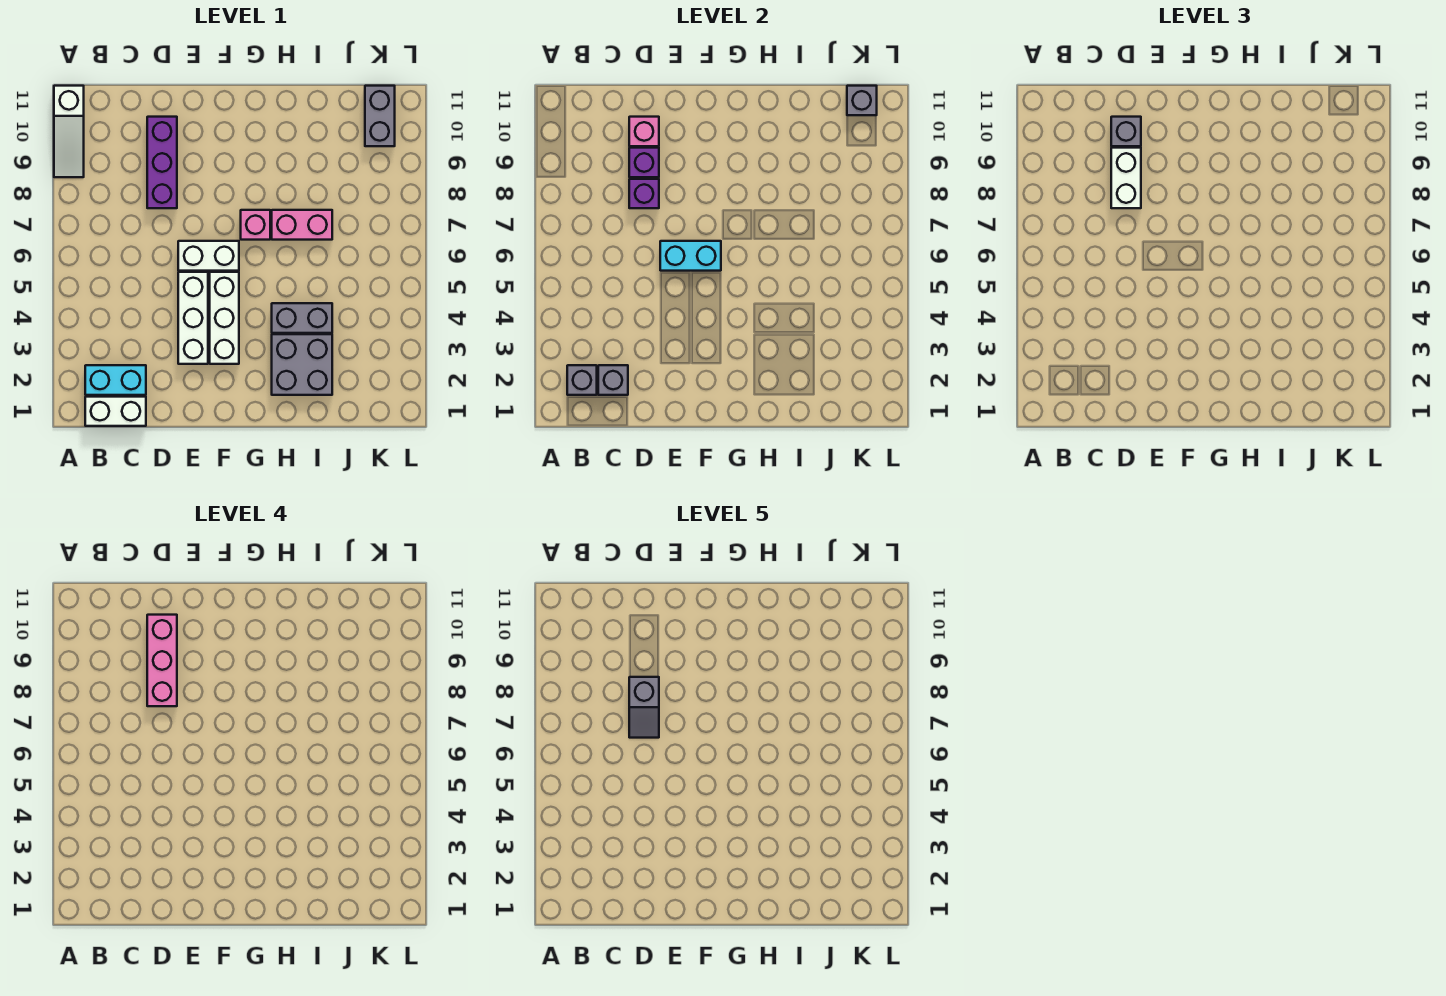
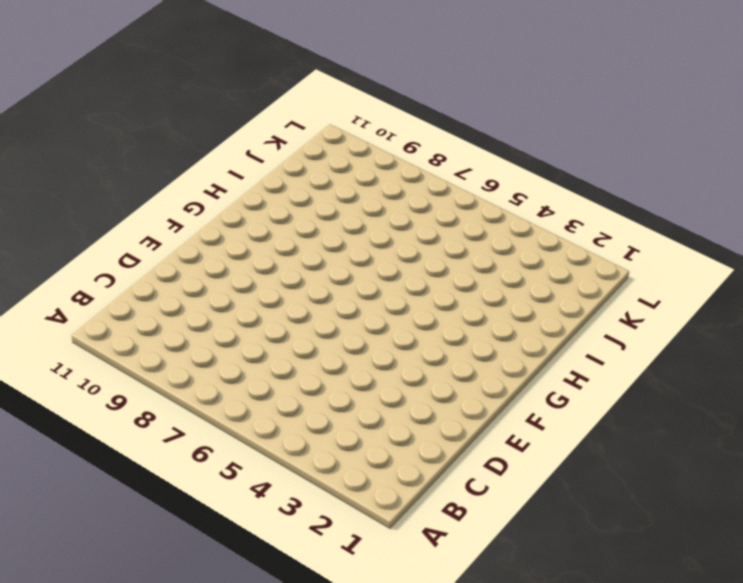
none -> white 1x3 slope [54,86,84,177]
none -> white 1x2 brick [85,397,146,426]
none -> cyan 1x2 brick [85,365,146,395]

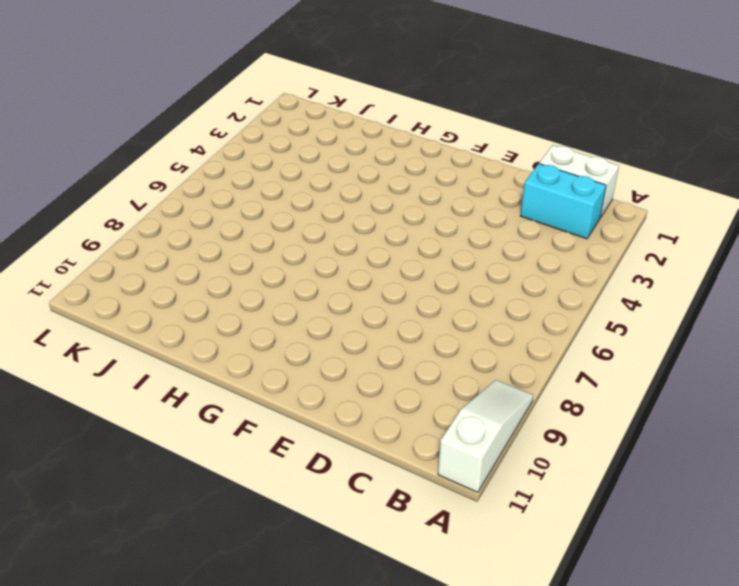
none -> purple 1x3 brick [147,117,177,208]
none -> white 1x3 brick [178,272,208,364]
none -> white 1x2 brick [178,241,239,271]

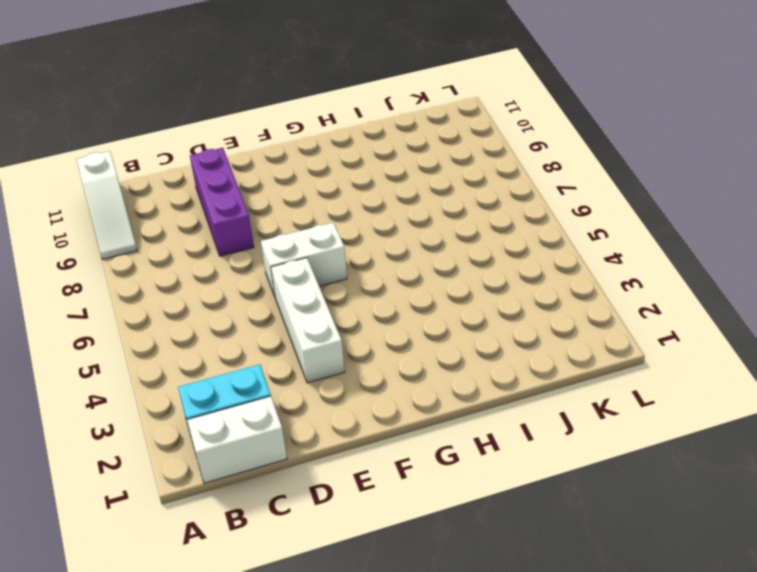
none -> white 1x3 brick [210,272,239,364]
none -> pink 1x1 brick [241,210,270,240]
none -> grey 2x2 brick [272,334,332,395]

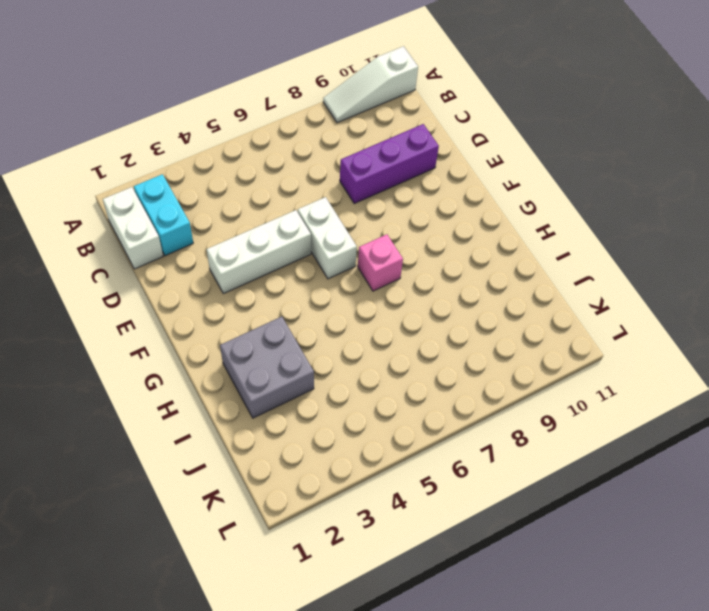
none -> white 1x3 brick [210,272,239,364]
none -> grey 1x2 brick [272,303,332,333]
none -> pink 1x2 brick [272,210,332,240]

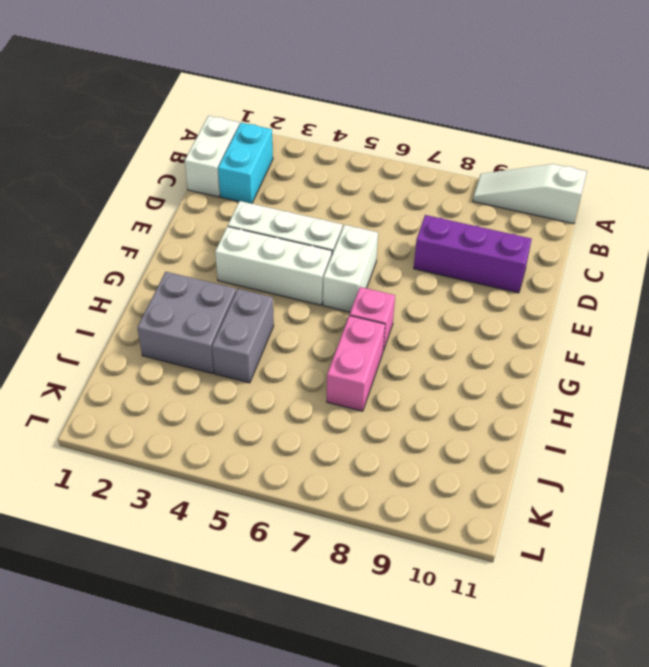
none -> grey 1x2 brick [365,86,395,146]
none -> grey 1x1 brick [567,365,597,395]
none -> grey 1x1 brick [598,365,628,395]

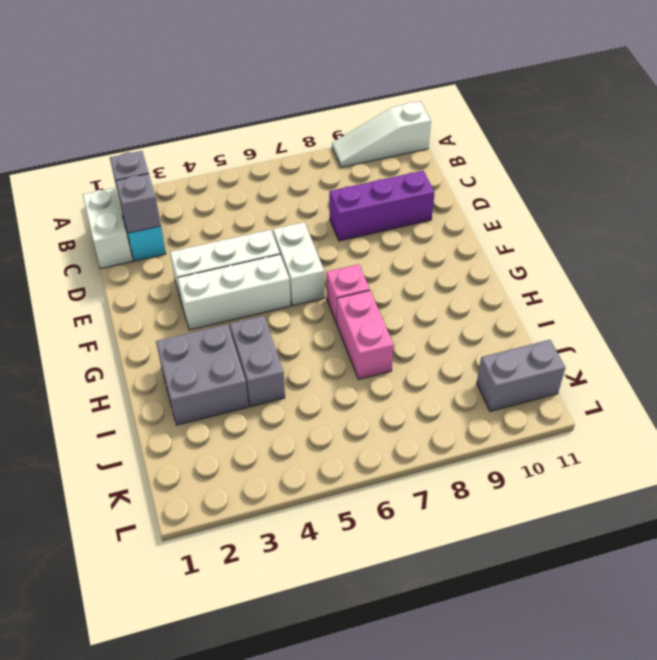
none -> purple 1x1 brick [629,179,659,208]
none -> purple 1x1 brick [629,148,659,177]
none -> pink 1x1 brick [629,117,659,146]

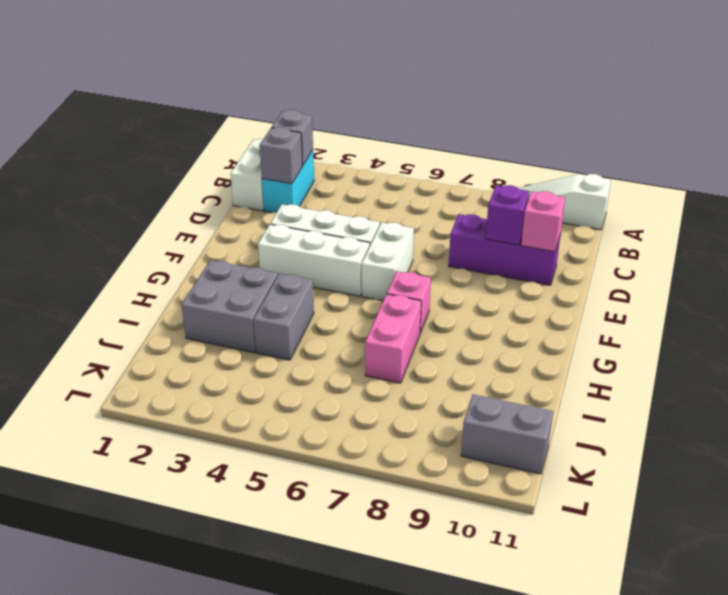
none -> purple 1x1 brick [629,179,659,208]
none -> cyan 1x2 brick [660,241,721,271]
none -> grey 1x1 brick [847,86,877,115]

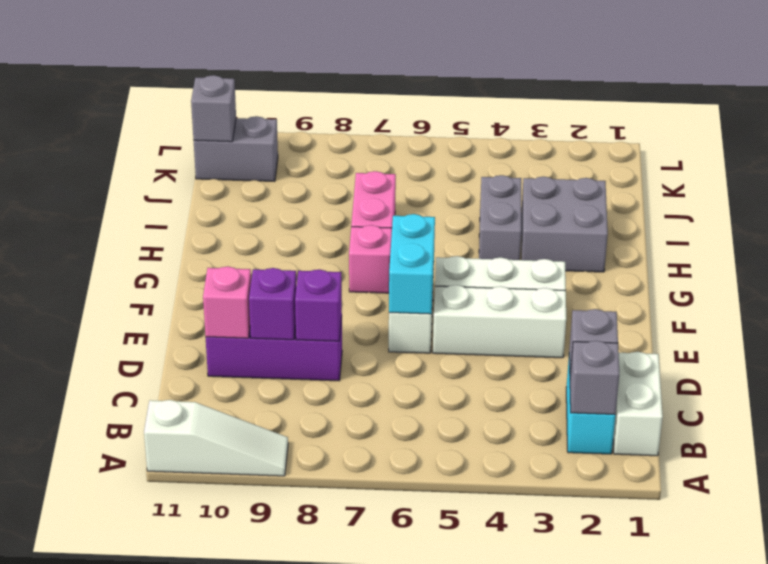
none -> white 1x2 brick [1111,148,1141,208]
none -> grey 1x1 brick [1111,117,1141,146]
none -> pink 1x3 brick [147,615,177,706]

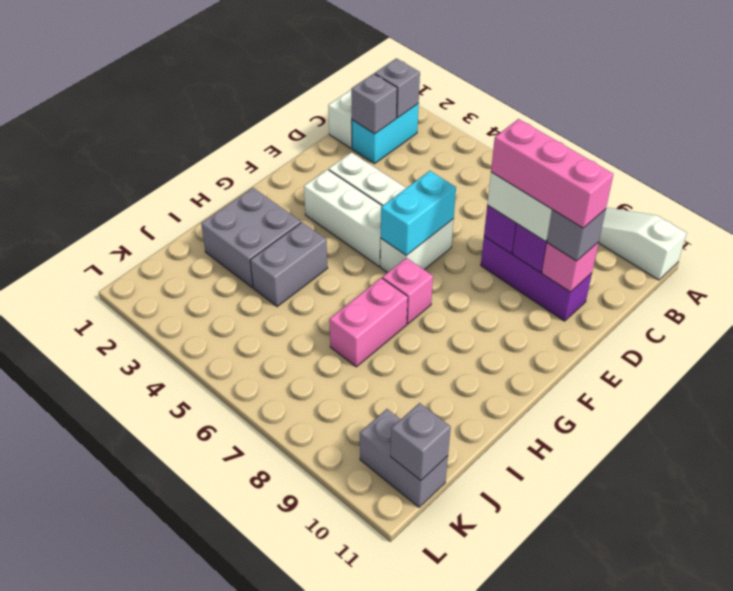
none -> grey 1x2 slope [629,677,659,738]

